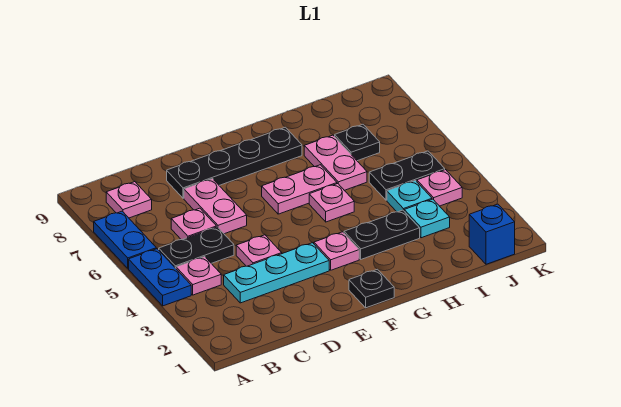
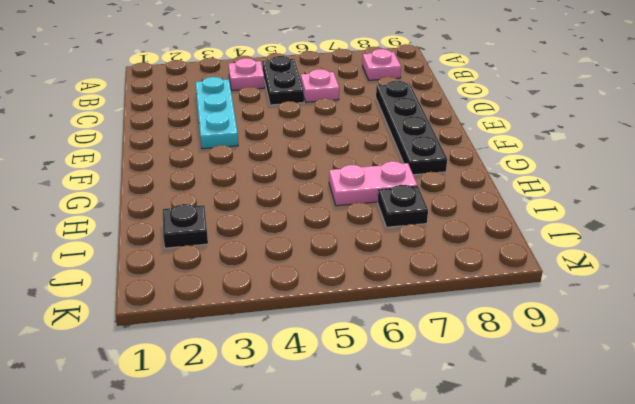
black 1x1 plate [163,204,208,248] -> black 1x1 plate moved to [349,269,394,308]
none -> blue 1x2 plate [129,249,191,306]
none -> blue 1x2 plate [94,211,156,268]
none -> pink 1x1 plate [236,235,282,266]

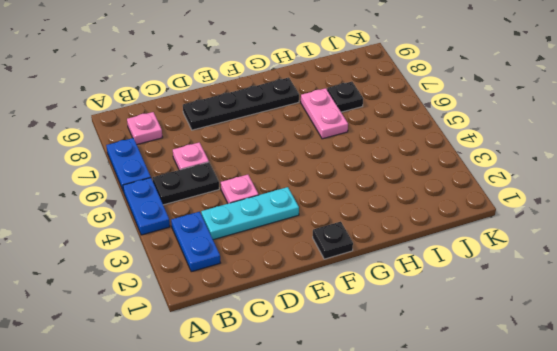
blue 1x2 plate [171,212,220,272] -> none
none -> pink 1x1 plate [176,257,221,295]
none -> pink 1x2 plate [184,179,247,234]
none -> pink 1x1 plate [314,232,359,270]

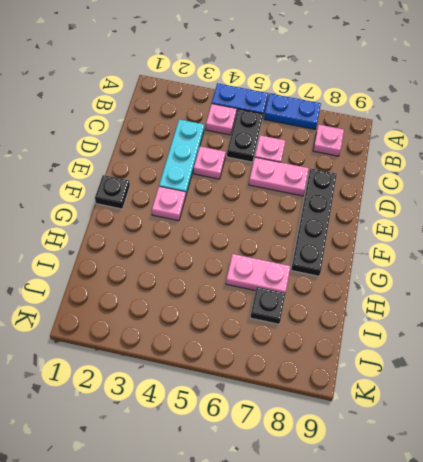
none -> pink 1x2 plate [262,165,337,214]
none -> black 1x2 plate [344,210,420,259]
none -> pink 1x1 plate [309,184,354,222]

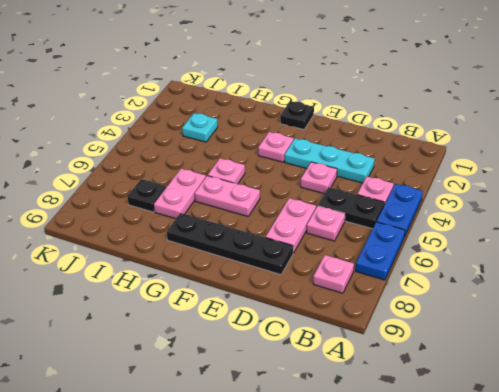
none -> black 1x2 plate [344,210,420,259]
none -> cyan 1x1 plate [387,181,432,212]
none -> black 1x2 plate [369,151,445,200]

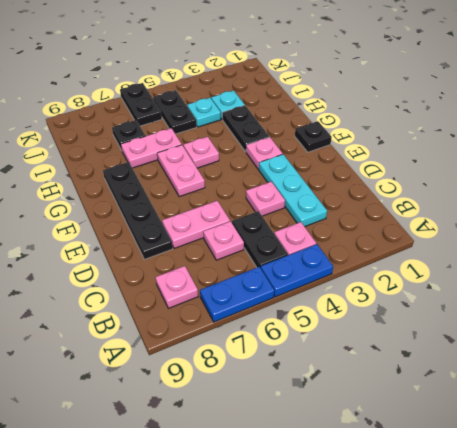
black 1x2 plate [120,83,162,126] -> none
none -> blue 1x1 brick [469,204,515,264]
none -> pink 1x1 plate [417,170,462,206]

